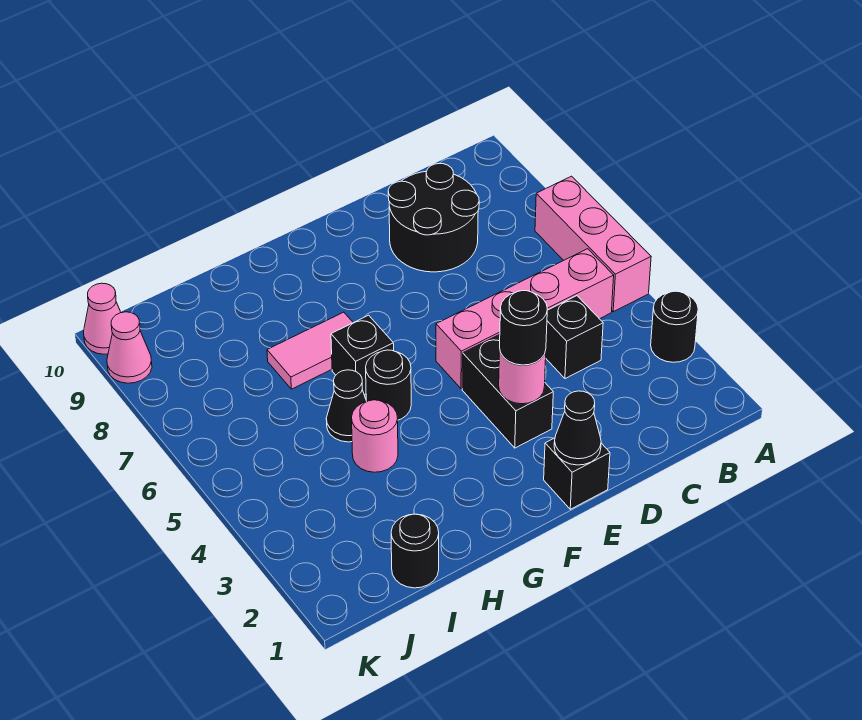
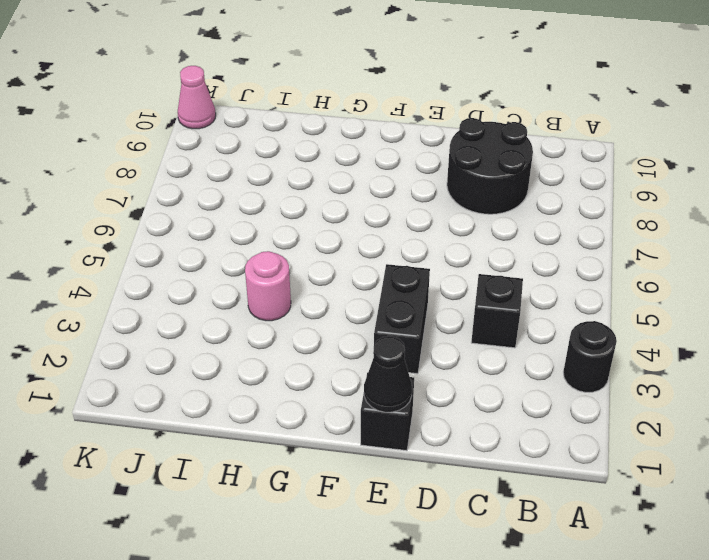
none -> pink 1x3 brick [535,176,651,312]
none -> pink 1x4 brick [436,249,614,389]
none -> black 1x1 round brick [366,350,411,420]

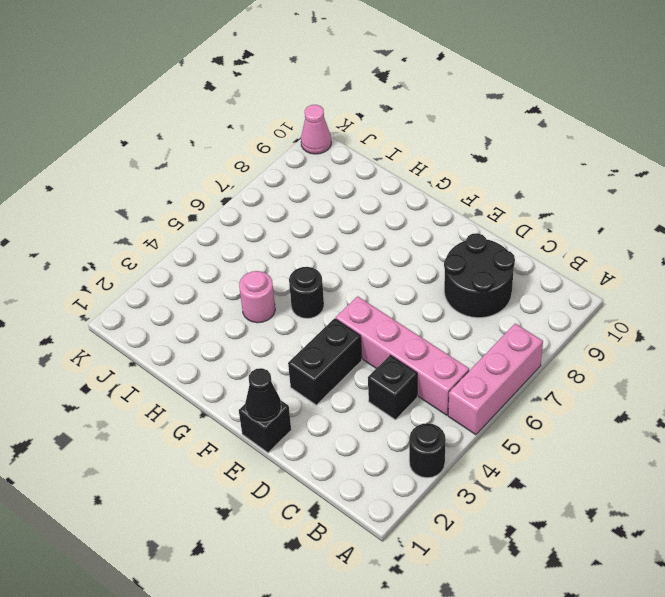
none -> black 1x1 brick [331,315,394,395]
none -> pink 1x2 tile [267,312,353,389]
none -> black 1x1 cone [326,370,367,442]

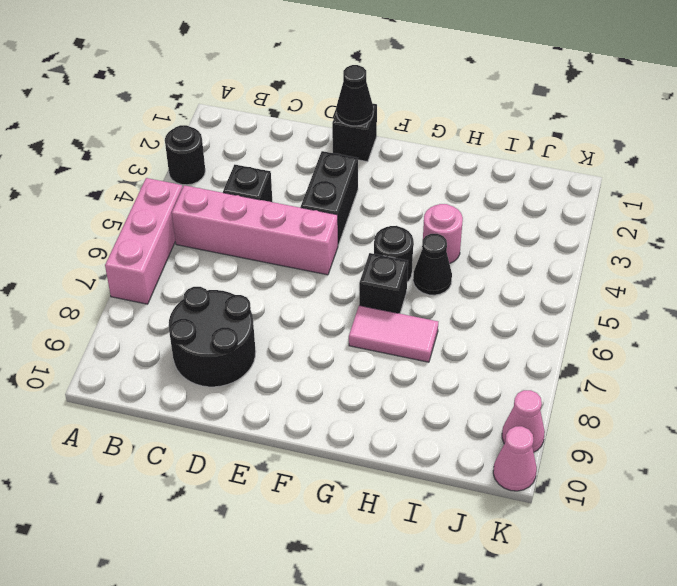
none -> black 1x1 round brick [391,514,439,588]
none -> pink 1x1 round brick [499,350,546,404]
none -> black 1x1 round brick [500,291,547,365]

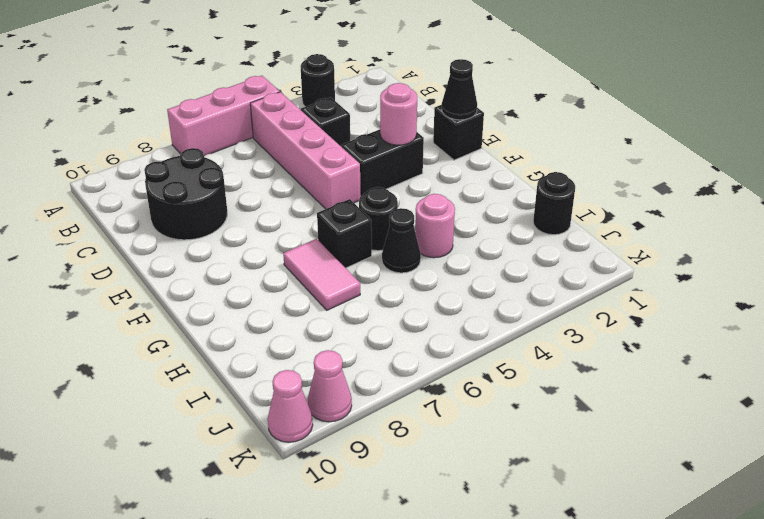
none -> black 1x1 round brick [500,291,547,365]

